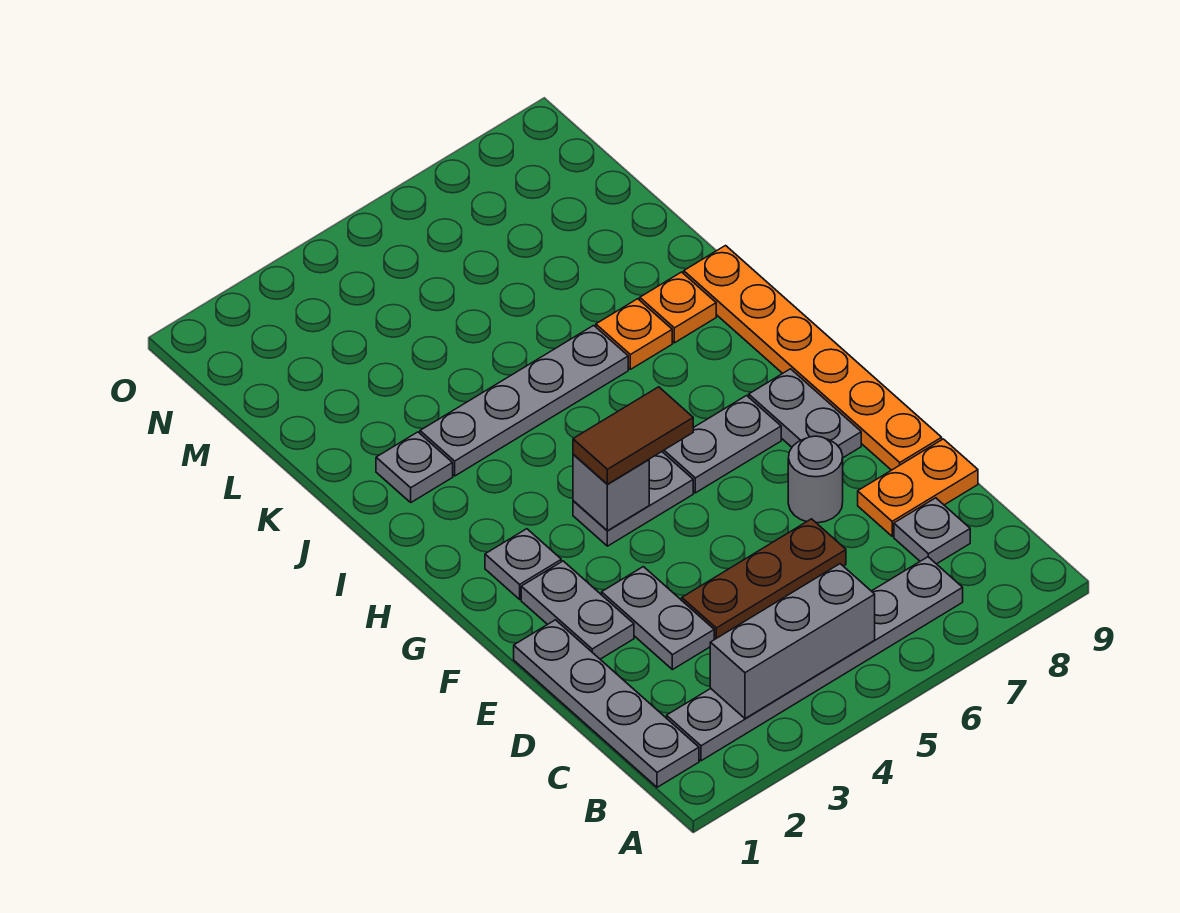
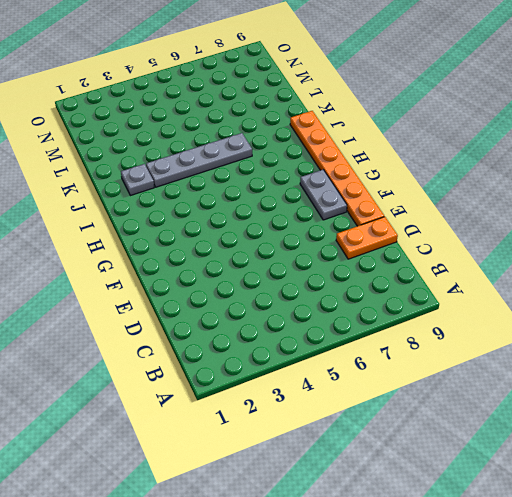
none -> grey 1x4 plate [514,620,699,787]
none -> grey 1x6 plate [667,557,963,761]
none -> grey 1x1 plate [894,498,970,564]

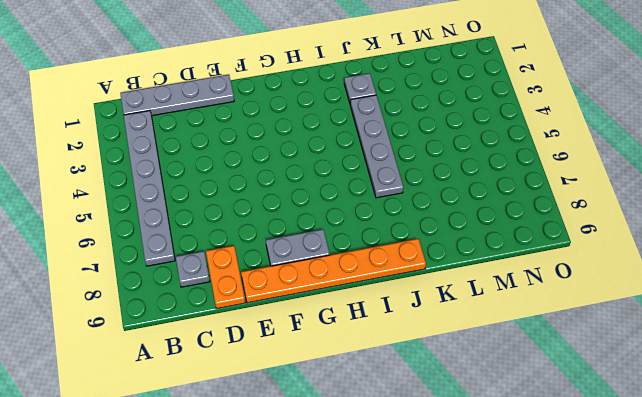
none -> grey 1x2 plate [602,567,714,670]
none -> brown 1x3 plate [682,519,846,640]
none -> grey 1x2 plate [521,561,634,659]

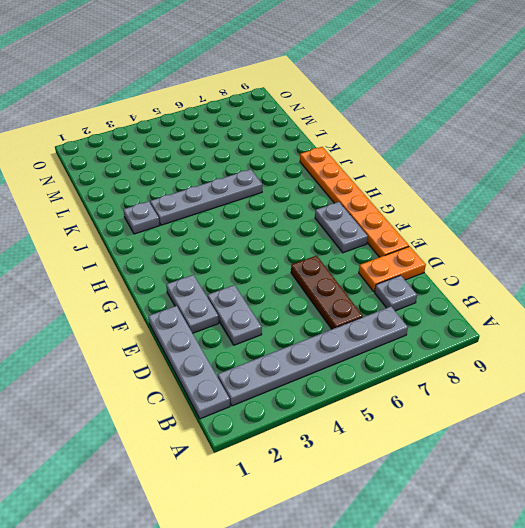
brown 1x3 plate [291,256,363,329] -> brown 1x3 plate turned to [682,519,846,640]
none -> grey 1x1 round brick [788,436,843,523]
none -> grey 1x1 plate [485,529,561,599]
none -> grey 1x2 plate [573,452,693,546]

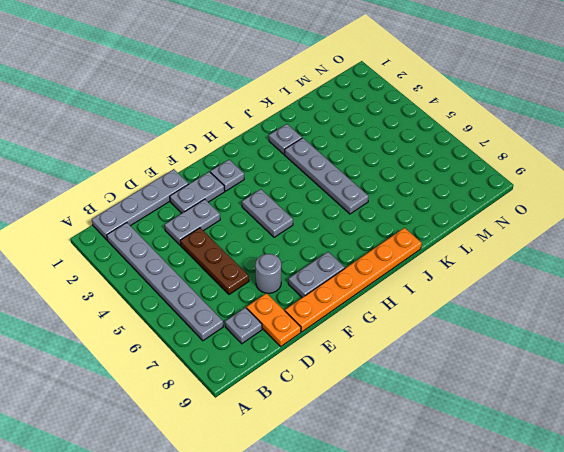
none -> grey 1x2 plate [662,396,781,493]
none -> orange 1x1 plate [596,299,672,369]
none -> orange 1x1 plate [640,272,716,343]

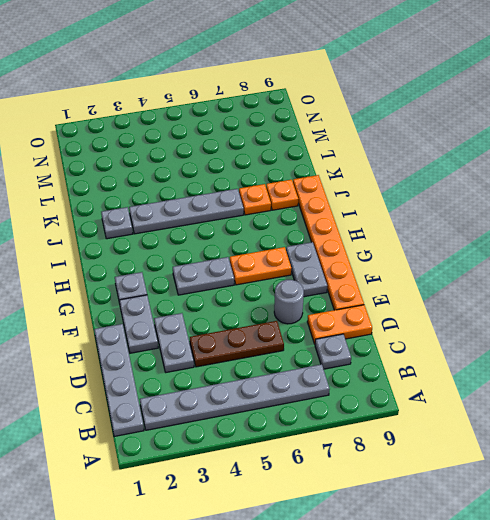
orange 1x2 plate [230,247,292,285] -> grey 1x2 plate [662,396,781,493]
none -> grey 1x3 brick [710,564,875,719]
none -> grey 1x1 brick [573,454,649,531]
none -> brown 1x2 tile [573,387,693,484]

